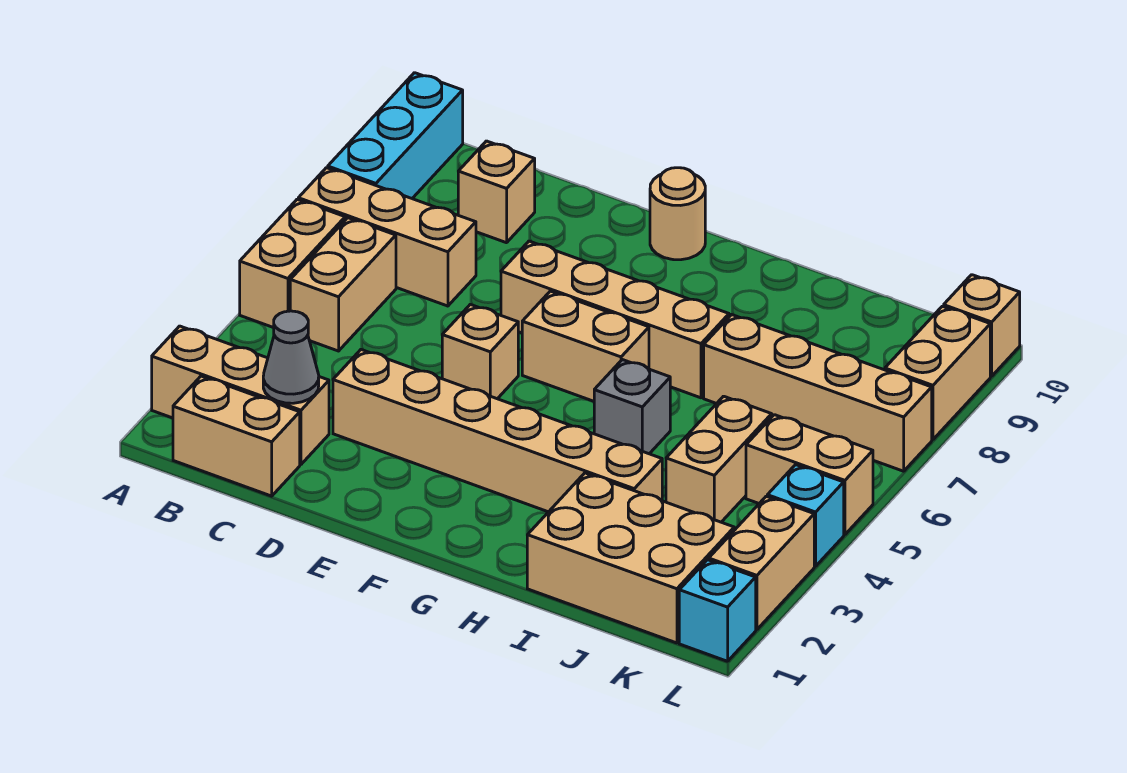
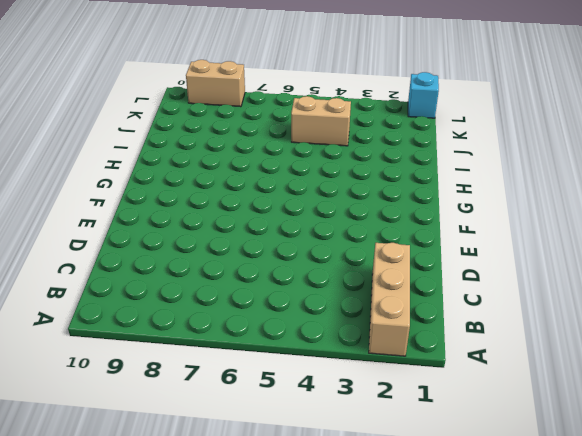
none -> tan 1x2 brick [240,199,345,328]
none -> tan 1x3 brick [298,168,476,306]
none -> cyan 1x3 brick [328,73,463,198]

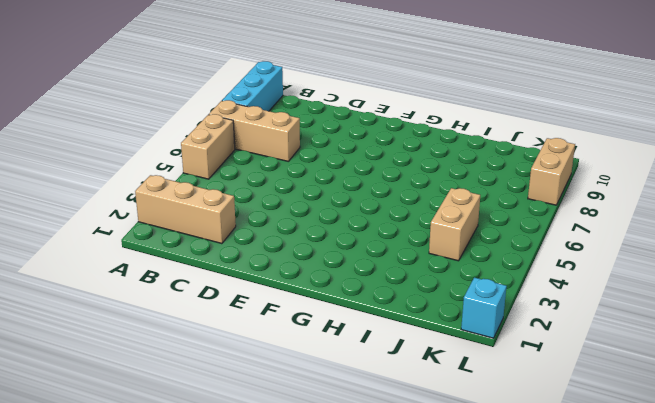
none -> tan 1x2 brick [173,376,300,496]
none -> tan 1x2 brick [290,218,396,351]
none -> tan 1x1 brick [458,141,535,243]

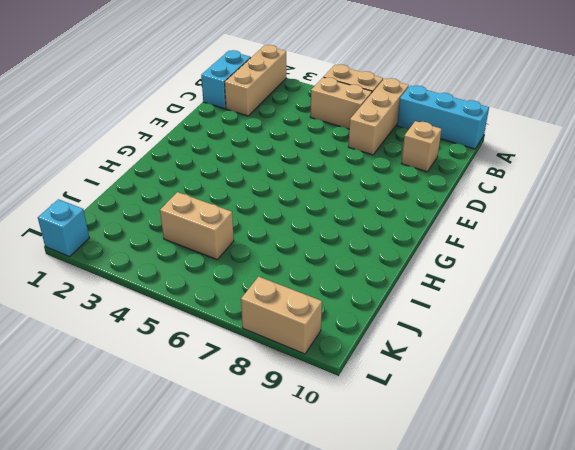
cyan 1x2 brick [201,50,251,109] -> tan 1x2 brick [173,376,300,496]
none -> tan 1x6 brick [333,350,662,512]
none -> tan 1x1 brick [442,304,518,399]
none -> tan 1x4 brick [501,241,729,398]

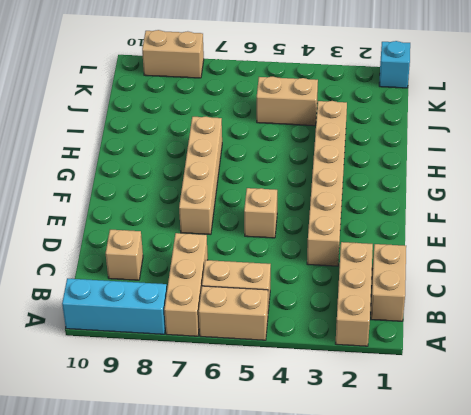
none -> tan 1x2 brick [522,291,649,401]
none -> tan 1x1 round brick [650,168,705,260]
none -> grey 1x1 brick [594,360,670,454]

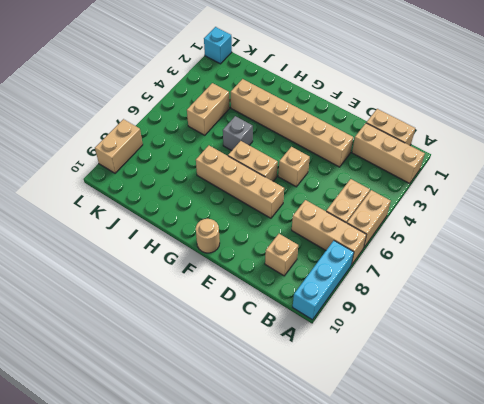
none -> tan 2x3 brick [527,473,734,643]
none -> tan 1x4 brick [704,315,932,471]
none -> tan 1x2 brick [746,415,873,535]

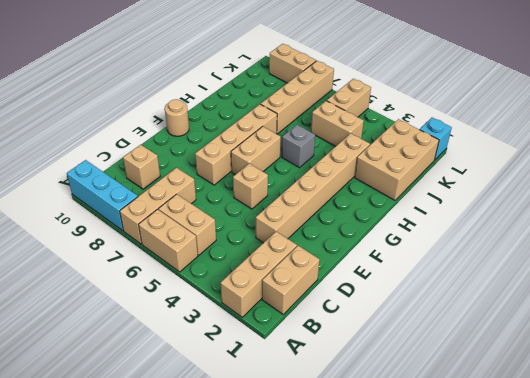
none -> tan 1x2 brick [709,496,814,630]
none -> cyan 1x1 brick [767,465,844,566]
none -> tan 1x1 brick [944,275,1020,376]

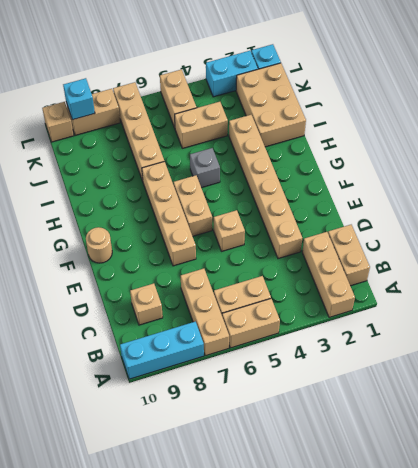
cyan 1x2 brick [206,51,258,97] -> tan 1x2 brick [709,496,814,630]
cyan 1x1 brick [63,78,95,120] -> cyan 1x1 brick moved to [767,465,844,566]
none -> grey 1x1 cone [263,311,319,403]

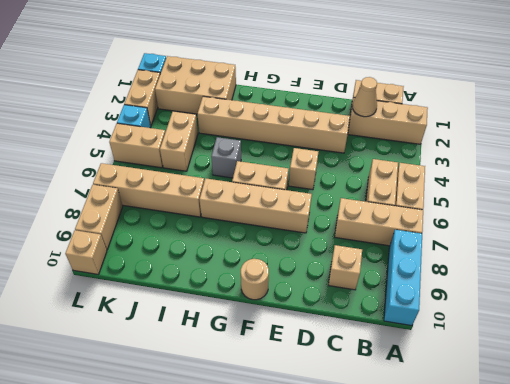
tan 1x1 cone [352,77,377,117] -> grey 1x1 cone [263,311,319,403]

